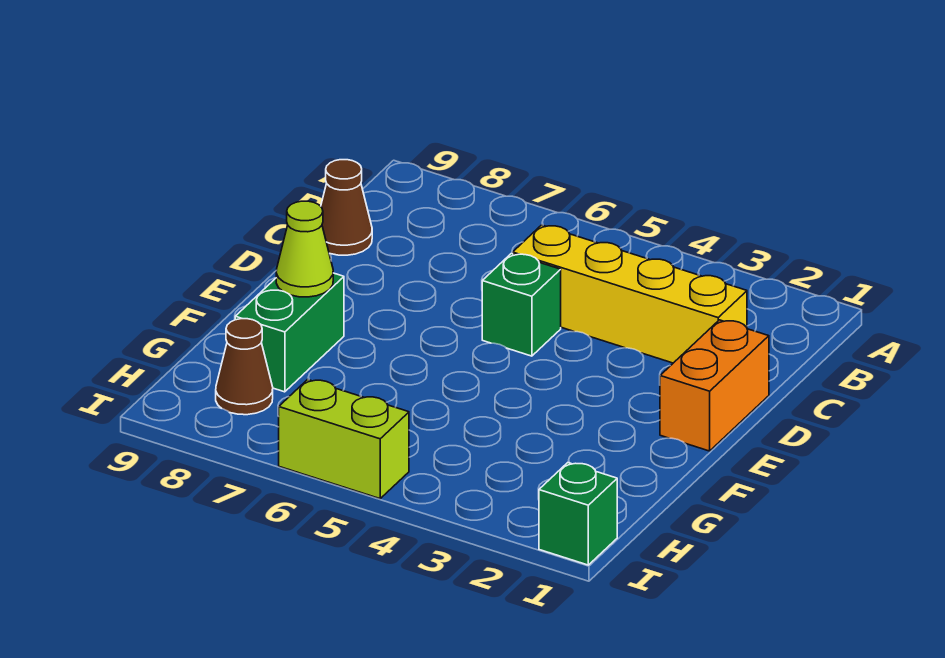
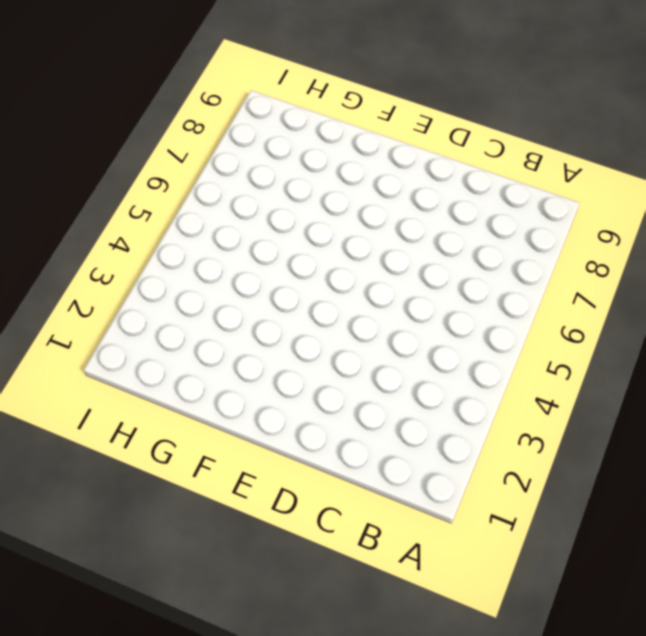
none -> yellow 1x4 brick [513,225,747,363]
none -> brown 1x1 cone [321,160,372,255]

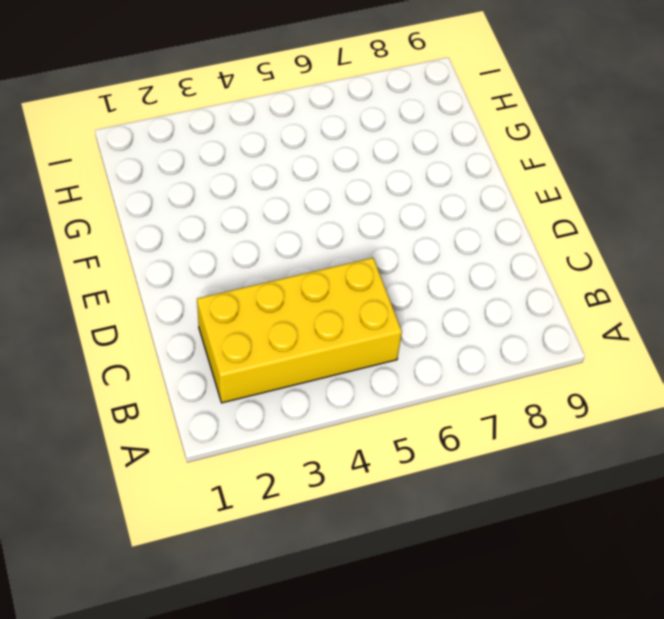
yellow 2x4 brick [197,258,402,403] -> yellow 1x4 brick [513,225,747,363]
none -> brown 1x1 cone [321,160,372,255]
none -> orange 1x2 brick [660,320,769,451]

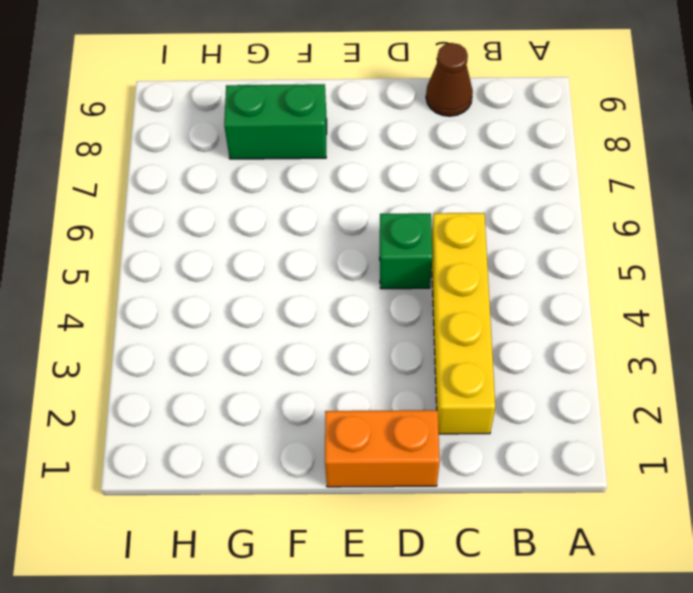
none -> brown 1x1 cone [216,319,273,415]
none -> green 1x1 brick [539,463,617,565]

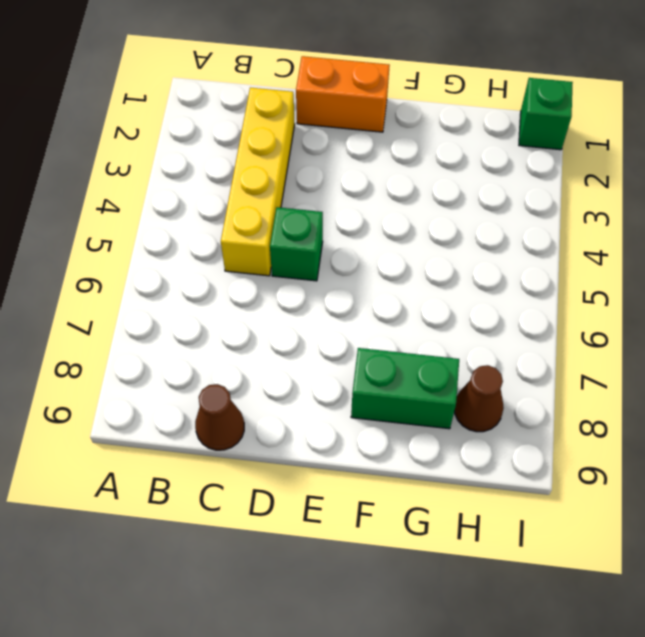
none -> lime 1x2 brick [279,379,409,499]
none -> lime 1x1 cone [276,201,333,297]

